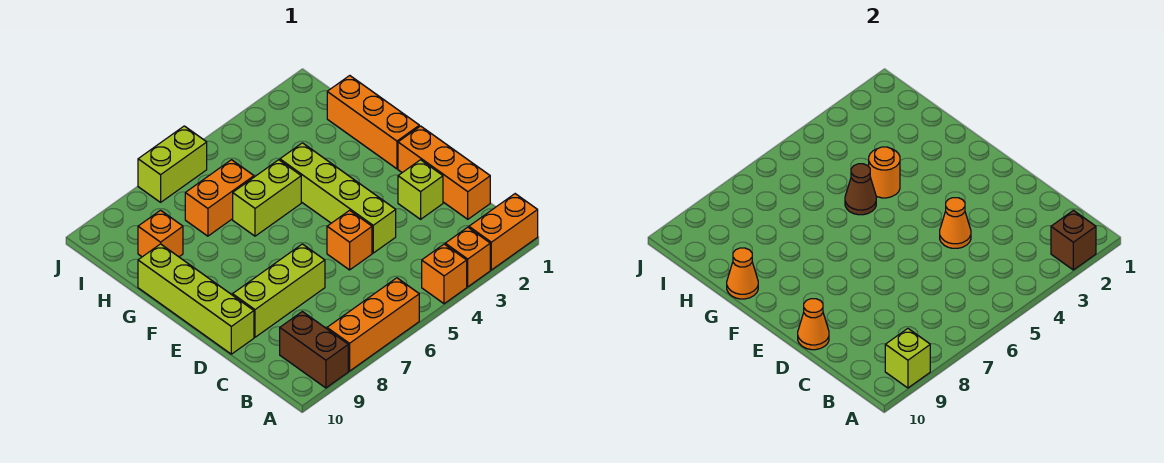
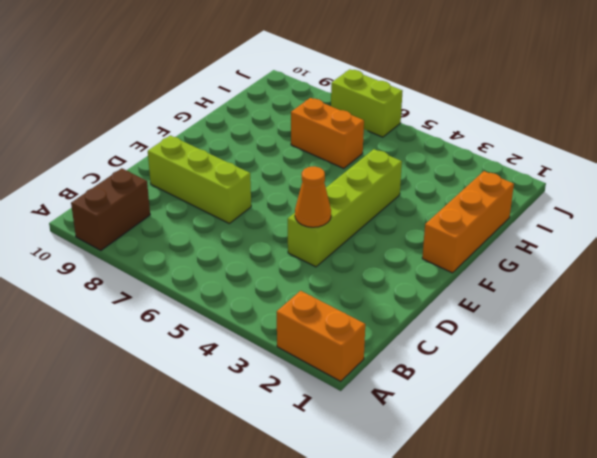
none -> orange 1x1 brick [445,227,490,287]
none -> orange 1x1 brick [422,244,467,304]
none -> orange 1x3 brick [327,278,419,371]

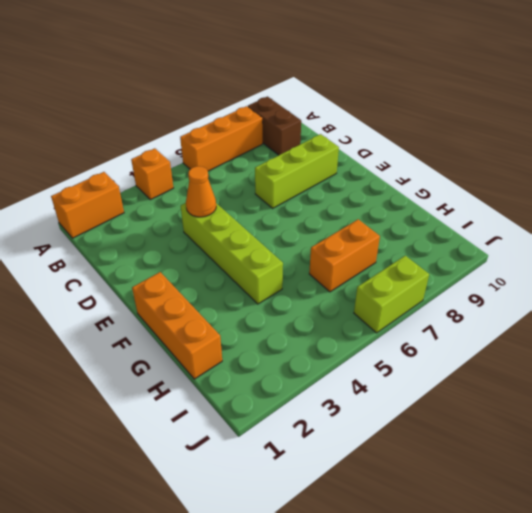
none -> orange 1x1 brick [445,227,490,287]
none -> orange 1x3 brick [398,126,490,219]
none -> lime 1x1 brick [398,160,443,219]

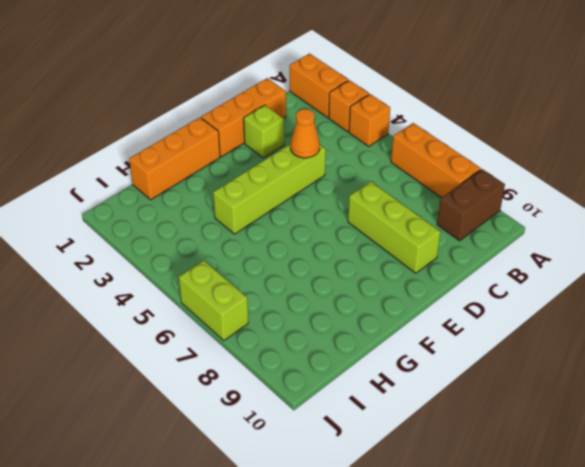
none -> orange 1x1 brick [327,210,372,270]
none -> lime 1x4 brick [138,244,254,354]
none -> lime 1x2 brick [233,160,301,236]

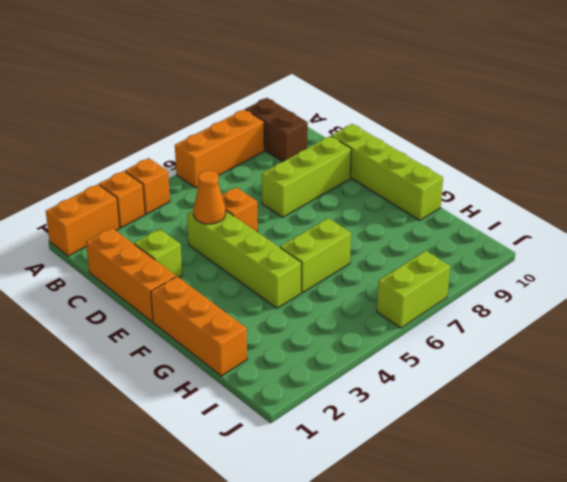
none -> orange 1x2 brick [185,160,254,236]
none -> orange 1x1 brick [138,210,183,257]
none -> brown 1x1 brick [1051,210,1096,270]

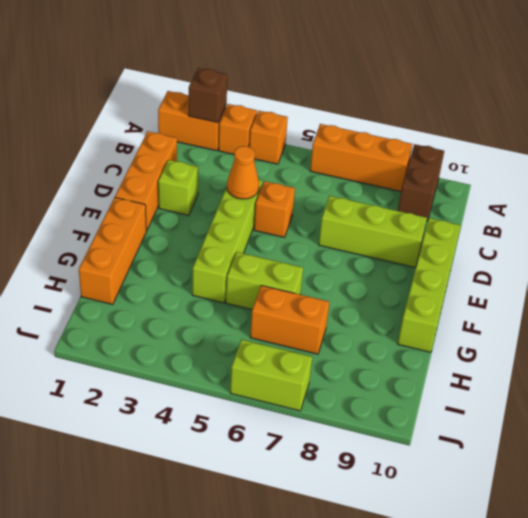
none -> orange 1x1 brick [138,210,183,257]
none -> lime 1x1 brick [885,329,930,388]
none -> orange 1x1 cone [798,299,829,350]

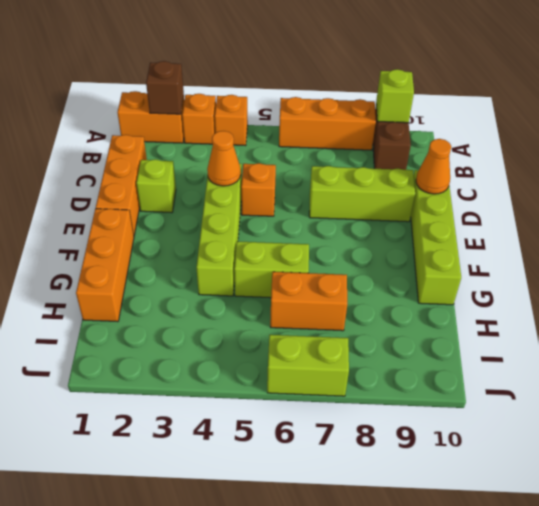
none -> orange 1x1 brick [138,210,183,257]
none -> orange 1x1 round brick [869,147,900,198]
none -> brown 1x1 cone [845,164,876,215]

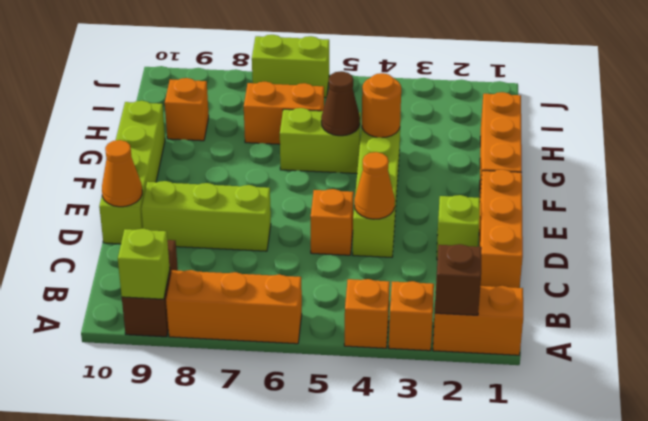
none -> orange 1x1 cone [727,248,758,299]

